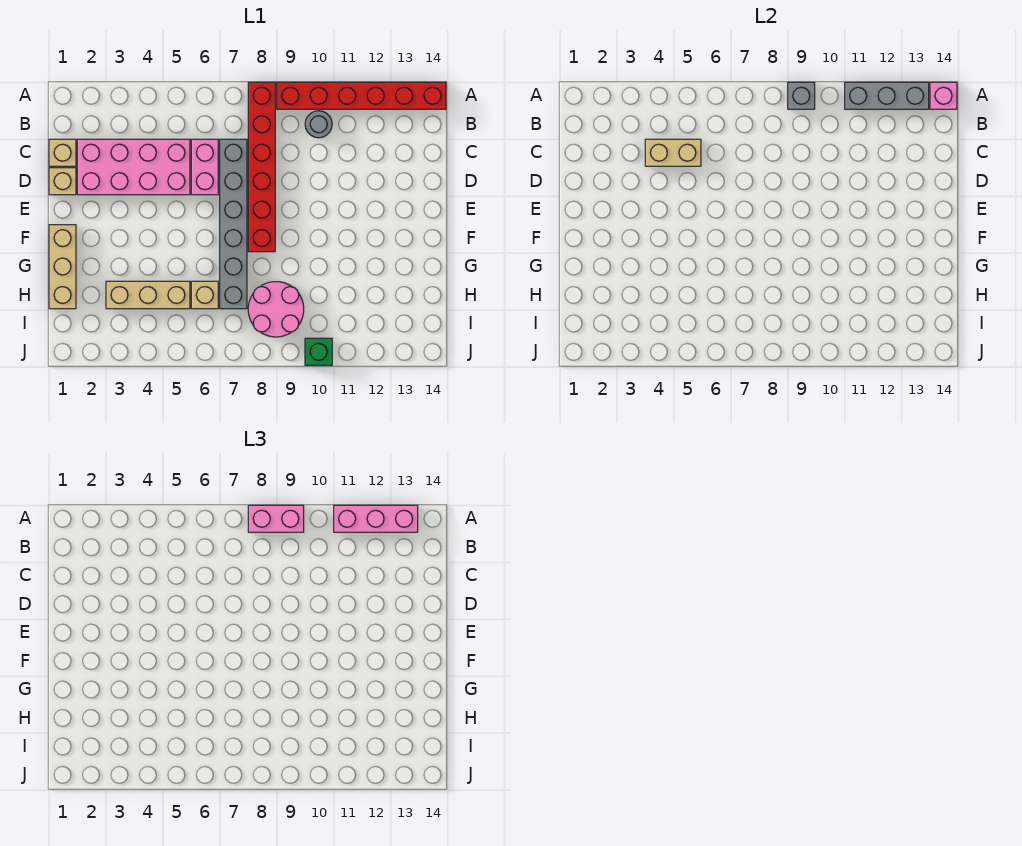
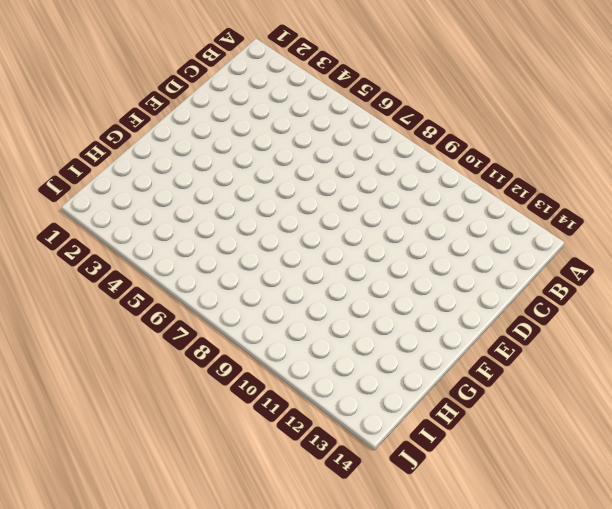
none -> red 1x6 brick [248,82,275,252]
none -> red 1x6 brick [277,82,446,109]
none -> grey 1x1 round brick [305,111,332,138]

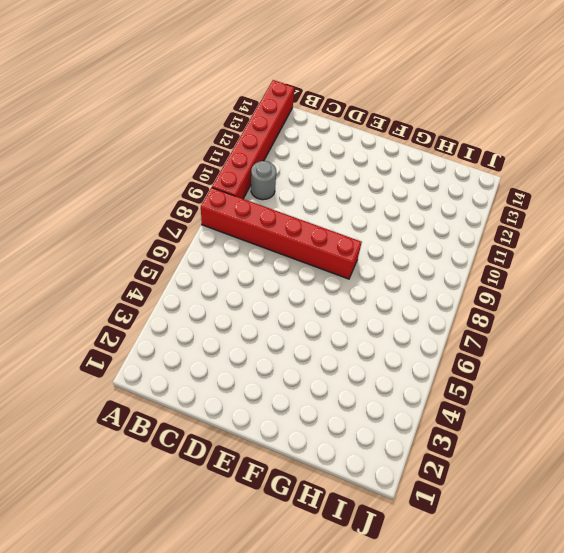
none -> tan 1x1 brick [49,139,76,166]
none -> pink 2x4 brick [77,139,190,195]
none -> pink 1x2 brick [191,139,218,195]

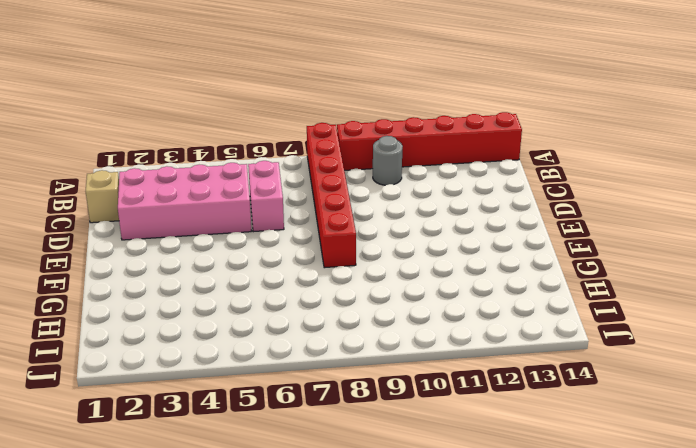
none -> grey 1x6 brick [220,139,247,309]
none -> tan 1x1 brick [49,168,76,195]
none -> tan 1x3 brick [49,225,76,309]

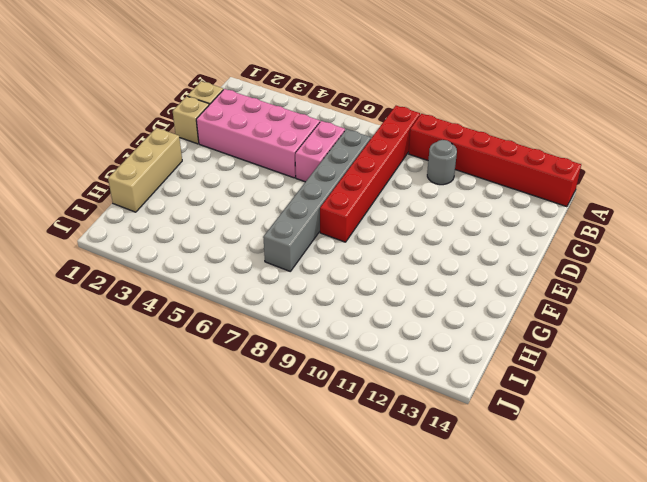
none -> tan 1x3 brick [106,281,190,309]
none -> tan 1x1 brick [191,281,218,309]
none -> pink 2x2 round brick [248,282,304,337]

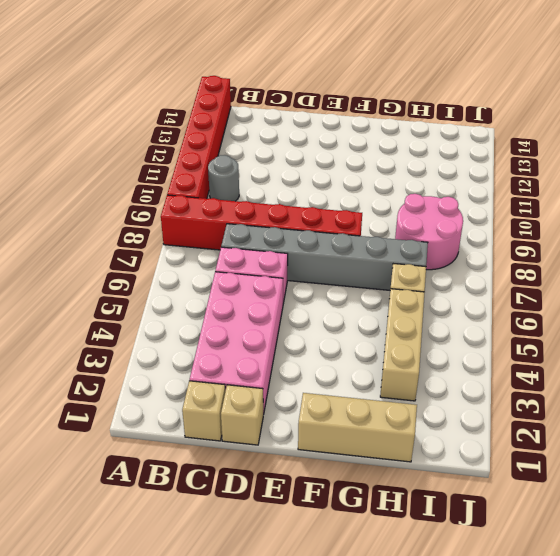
none -> green 1x1 brick [305,338,332,365]
none -> grey 1x1 brick [788,82,815,109]
none -> grey 1x3 brick [845,82,929,109]

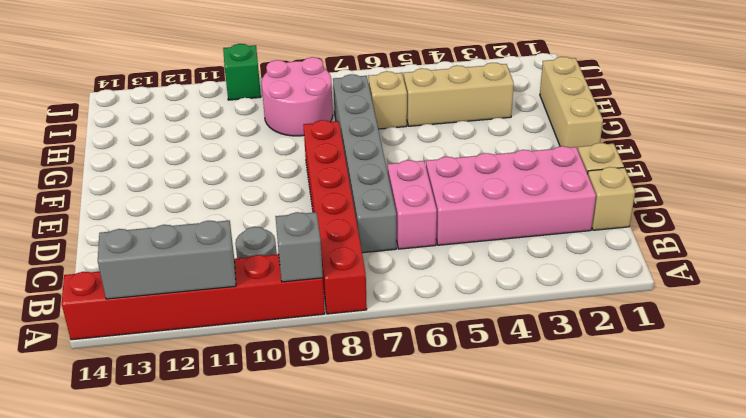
none -> pink 1x1 brick [930,82,957,109]
none -> tan 1x2 brick [645,139,701,166]
none -> pink 1x2 brick [248,505,304,532]

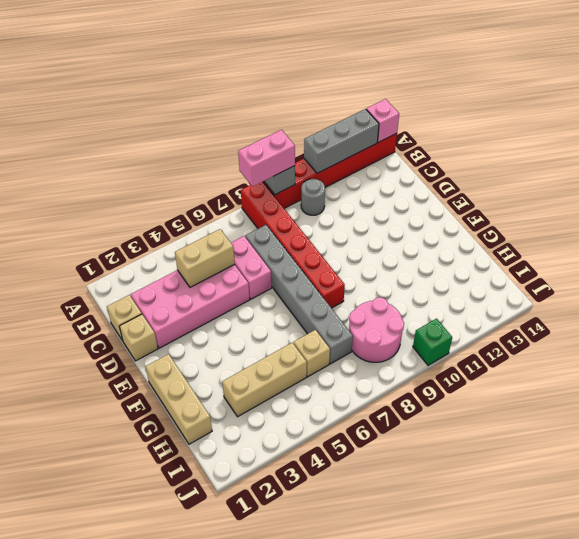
none -> pink 1x3 brick [334,505,418,532]

